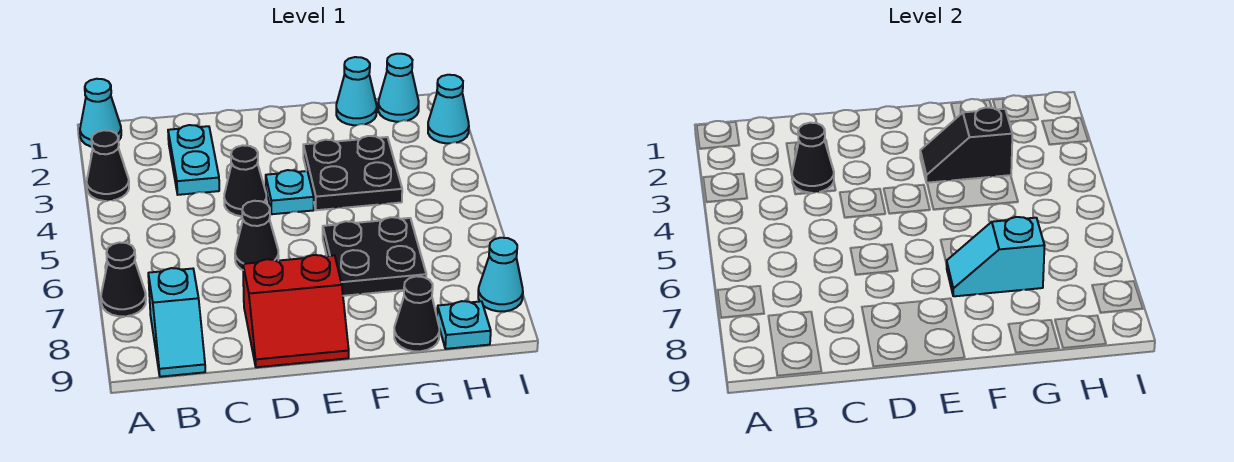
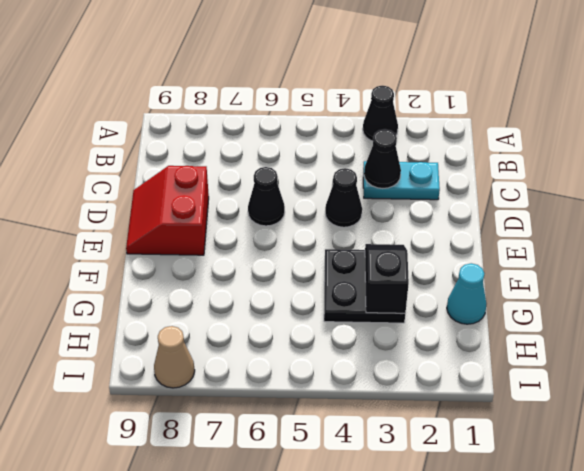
tan 1x1 cone [154,326,195,388] -> cyan 1x1 cone [478,238,523,311]
none -> cyan 1x1 cone [80,79,121,147]
none -> black 1x1 cone [101,242,146,316]
none -> cyan 1x2 slope [148,268,205,377]

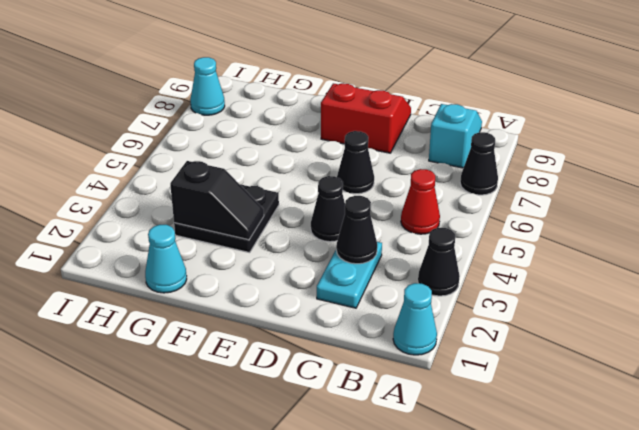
red 1x1 cone [401,169,440,234] -> none
none -> cyan 1x1 plate [266,170,314,214]
none -> black 2x2 plate [323,217,426,296]
none -> black 1x1 cone [394,276,439,351]

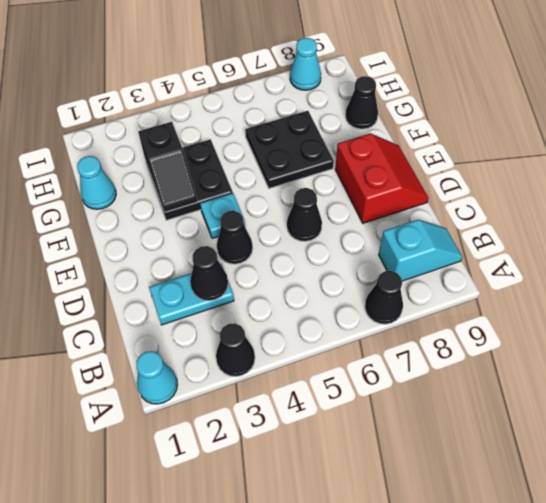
none -> cyan 1x1 cone [378,54,419,122]
none -> cyan 1x1 plate [437,301,491,349]
none -> cyan 1x1 cone [428,75,469,143]

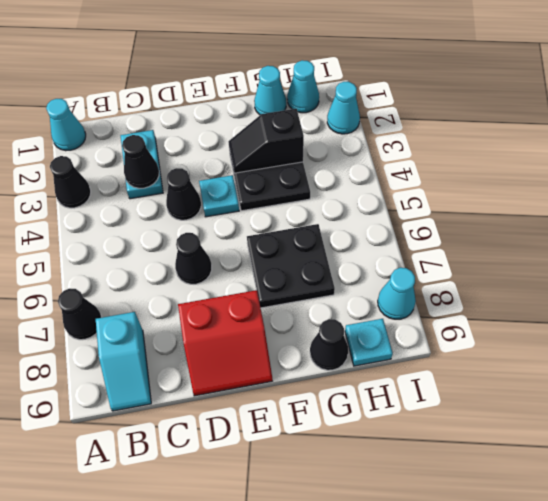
none -> cyan 1x2 slope [946,217,1045,296]

